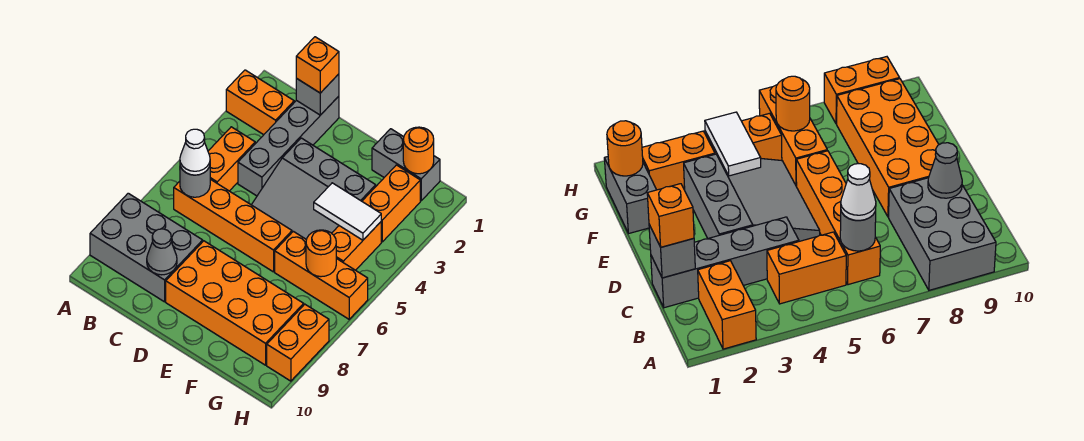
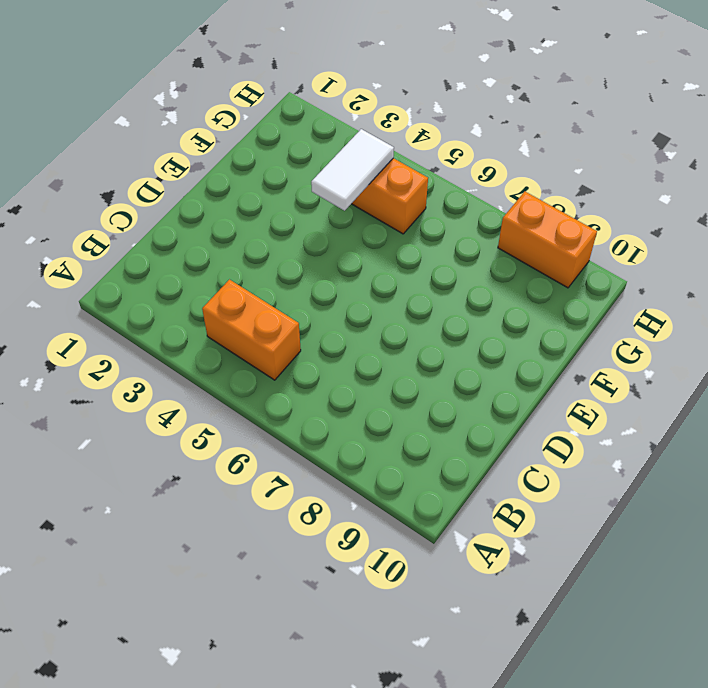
none -> orange 1x2 brick [226,70,294,135]
none -> grey 2x3 brick [90,193,203,302]
none -> orange 1x4 brick [174,179,292,272]

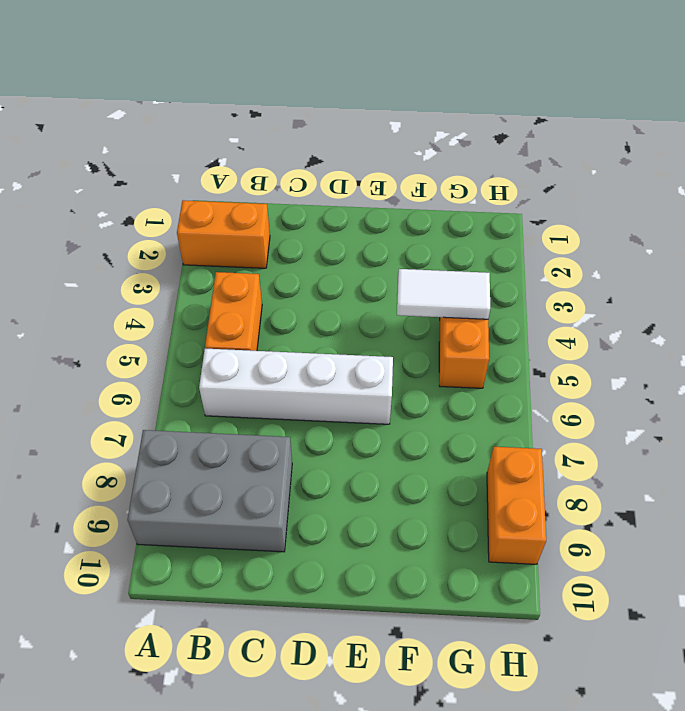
white 1x4 brick [199,349,393,424] -> orange 1x4 brick [174,179,292,272]
none -> grey 1x4 brick [238,96,339,196]
none -> grey 3x3 slope [252,138,376,240]
none -> orange 2x4 brick [166,241,304,365]

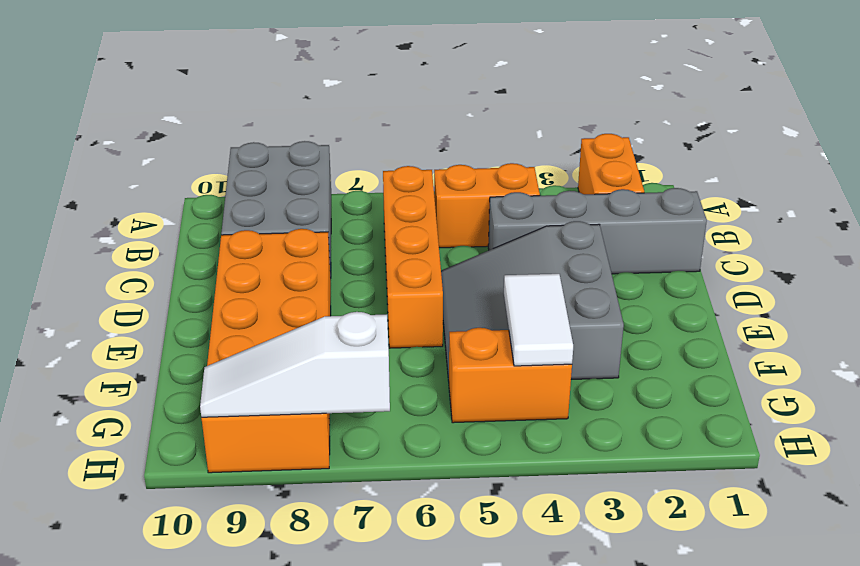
white 1x3 slope [200,312,390,417] -> none
none -> grey 1x2 brick [372,129,440,201]
none -> orange 1x3 brick [275,231,368,319]
none -> orange 1x2 brick [362,165,420,242]

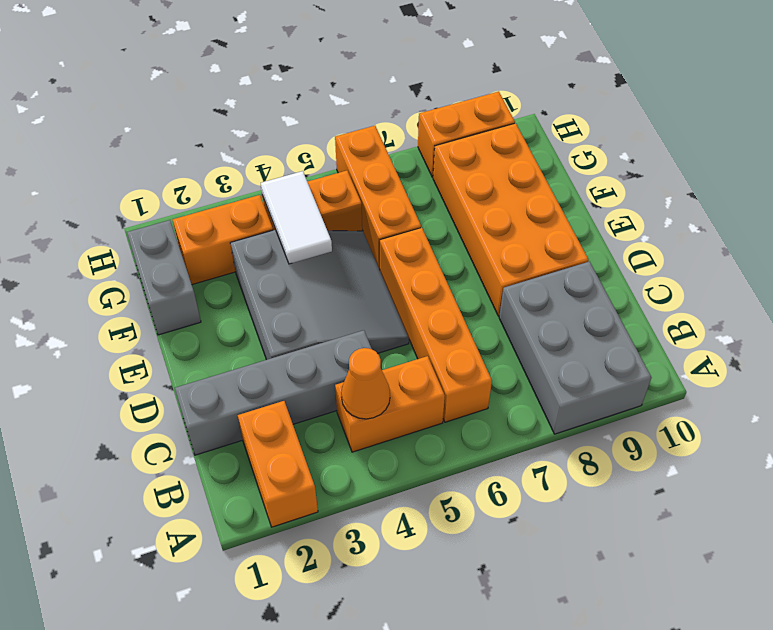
orange 1x1 cone [341,348,390,419] -> none
none -> grey 1x1 round brick [180,166,210,197]
none -> grey 1x1 brick [296,74,339,115]
none -> grey 1x1 cone [147,229,177,275]

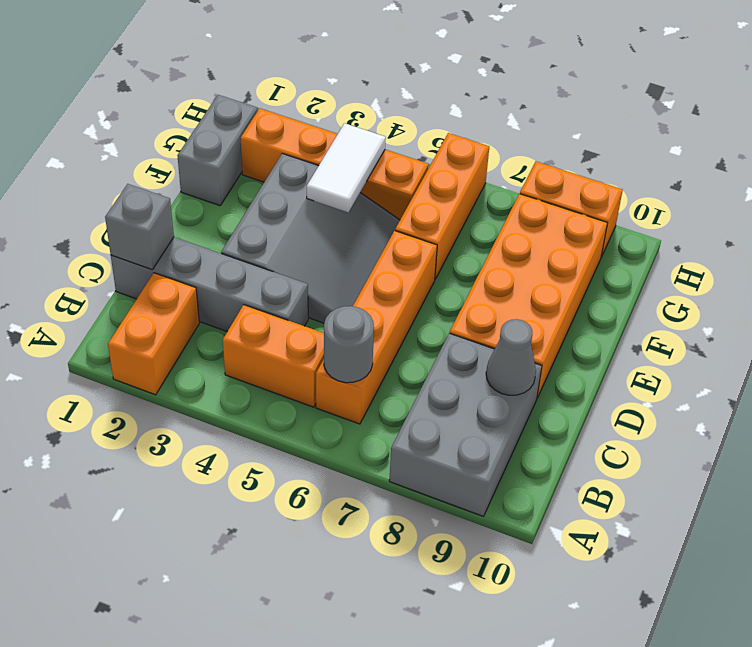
none -> orange 1x1 round brick [403,127,434,174]
none -> orange 1x1 round brick [306,230,336,277]
none -> white 1x1 cone [180,129,210,175]

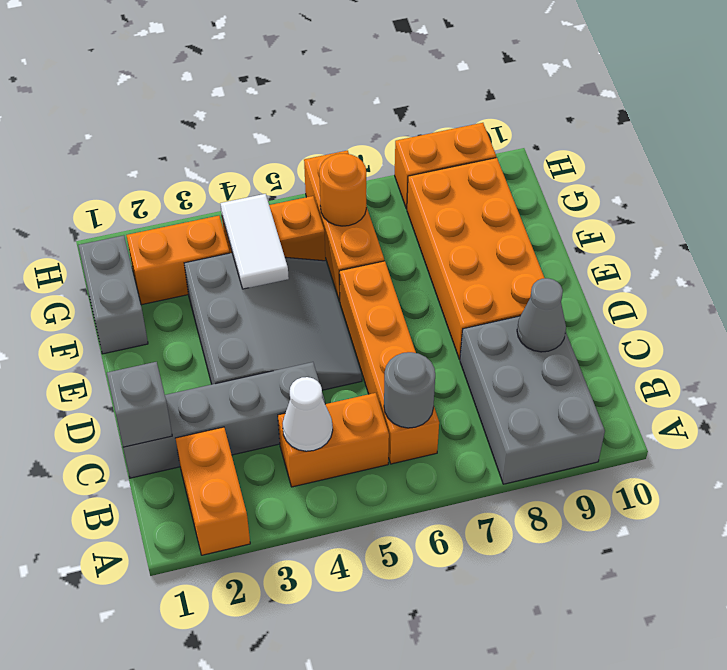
white 1x1 cone [282,377,333,451] -> white 1x1 cone moved to [180,129,210,175]
none -> orange 1x1 round brick [403,127,434,174]
none -> orange 1x1 brick [296,37,339,93]

